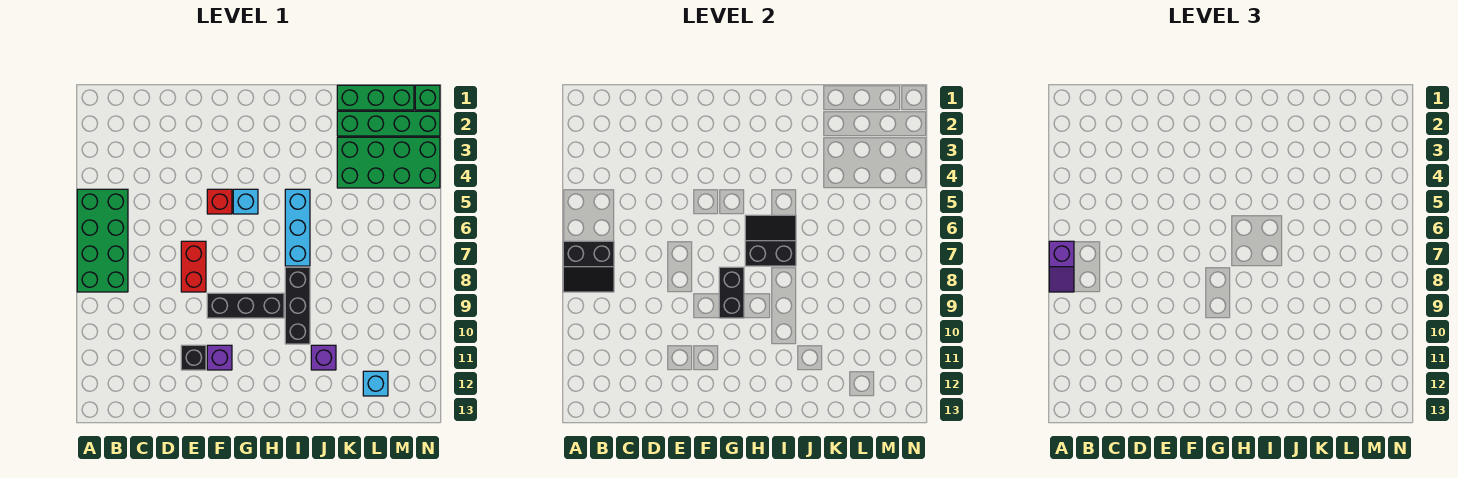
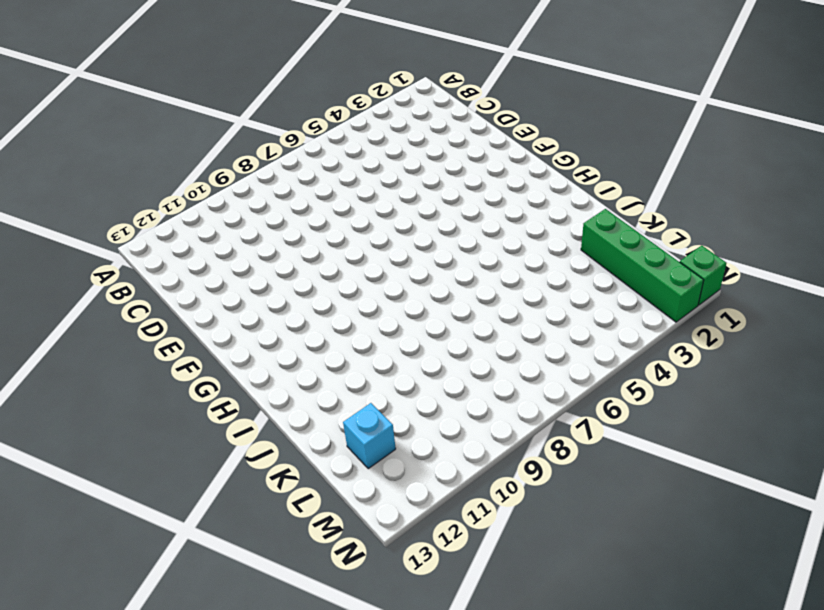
none -> green 2x4 brick [77,189,128,292]
none -> red 1x2 brick [181,241,206,292]
none -> black 1x1 brick [181,345,206,370]

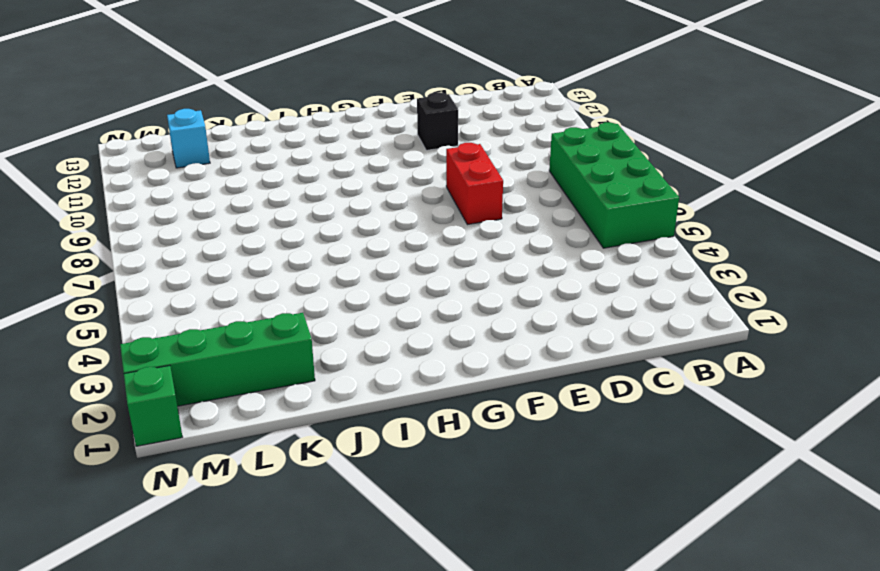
none -> red 1x1 brick [207,189,232,214]
none -> black 1x3 brick [207,293,284,318]
none -> purple 1x1 brick [207,345,232,370]

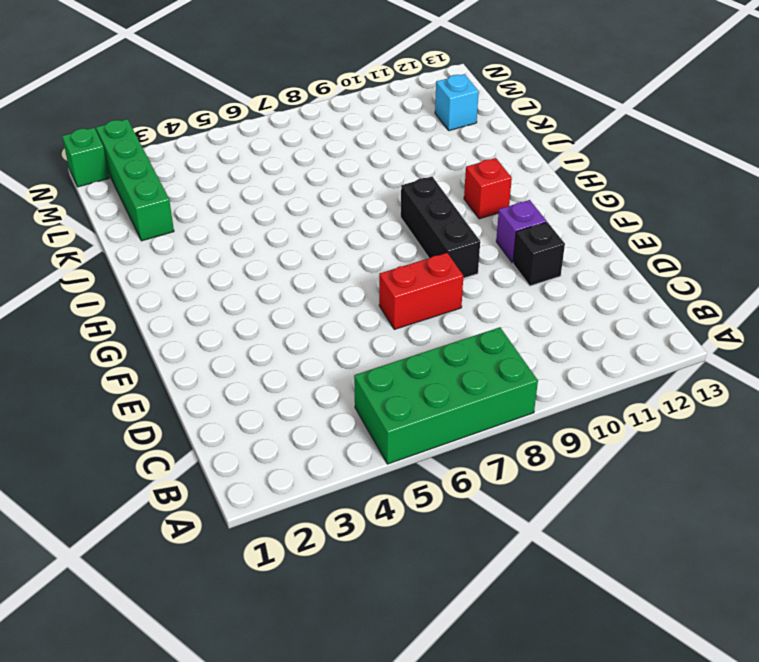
red 1x1 brick [464,158,512,219] -> red 1x1 brick moved to [207,189,232,214]
none -> cyan 1x1 brick [233,189,258,214]
none -> cyan 1x3 brick [285,189,310,266]
none -> black 1x3 brick [285,267,310,344]

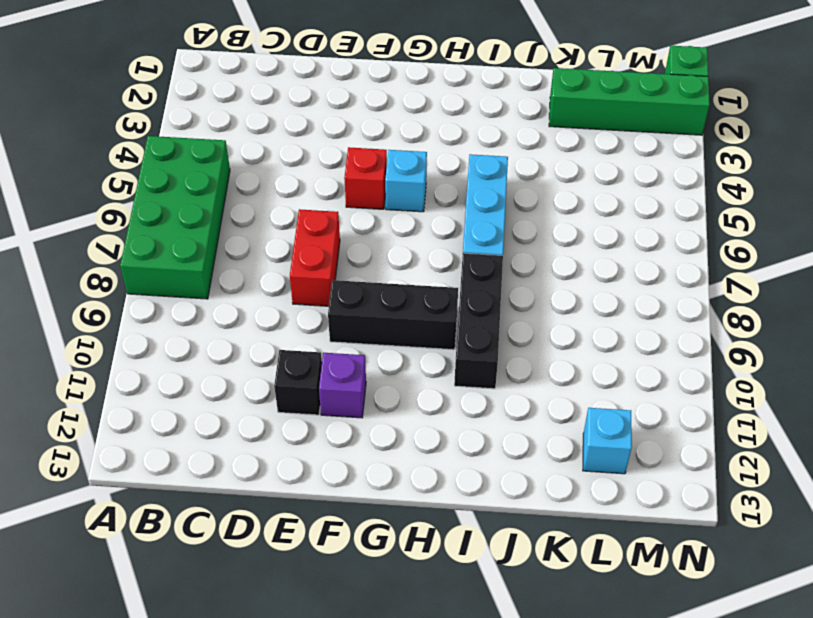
none -> purple 1x1 brick [311,345,336,370]
none -> green 1x3 brick [337,85,414,110]
none -> green 2x4 brick [337,137,440,188]

